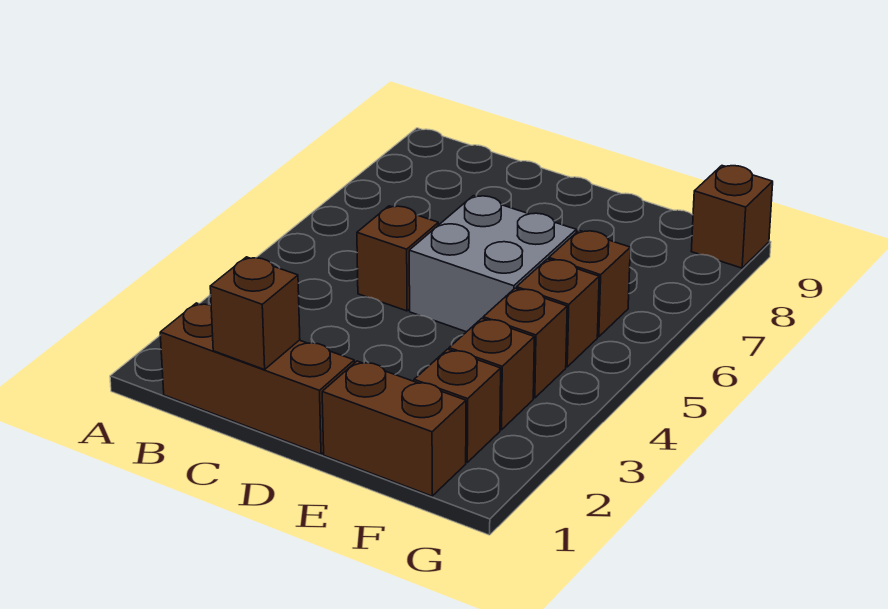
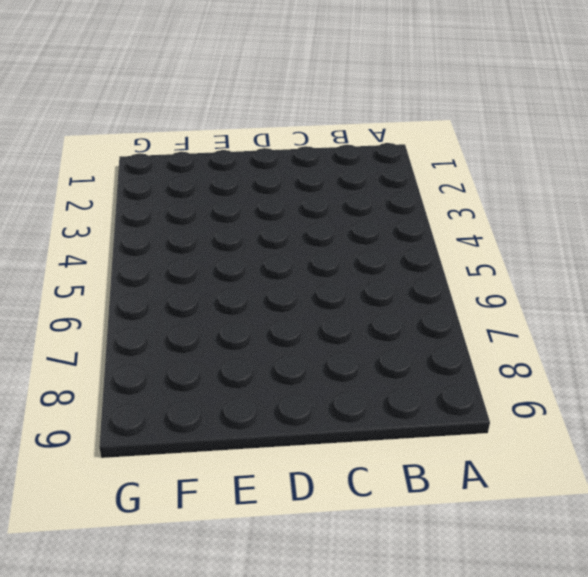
none -> brown 1x3 brick [160,303,354,454]
none -> brown 1x1 brick [357,206,438,311]

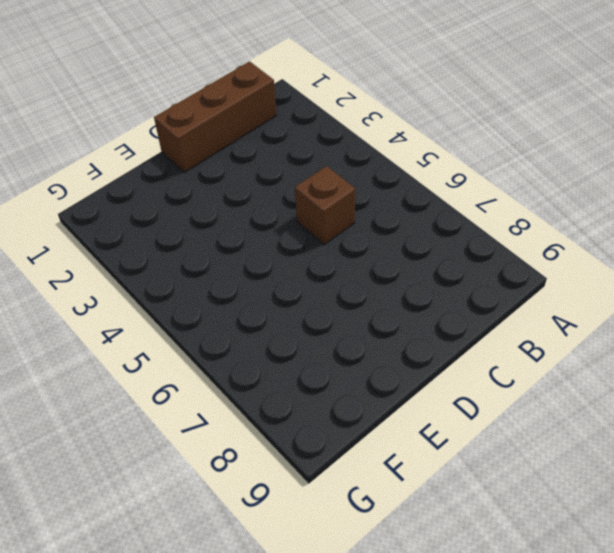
none -> grey 2x2 brick [409,196,576,332]
none -> brown 1x2 brick [322,361,466,496]

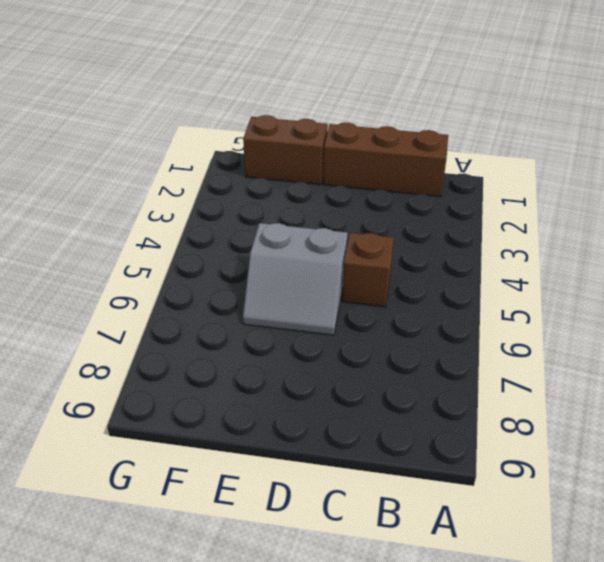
grey 2x2 slope [243,223,348,335] -> grey 2x2 brick [409,196,576,332]
none -> brown 1x1 brick [414,349,501,462]
none -> brown 1x1 brick [449,318,534,430]

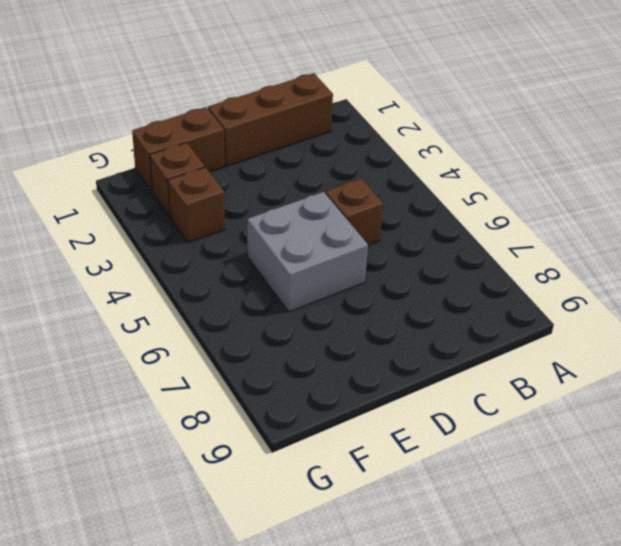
none -> brown 1x1 brick [483,288,567,398]
none -> brown 1x1 brick [516,259,599,367]

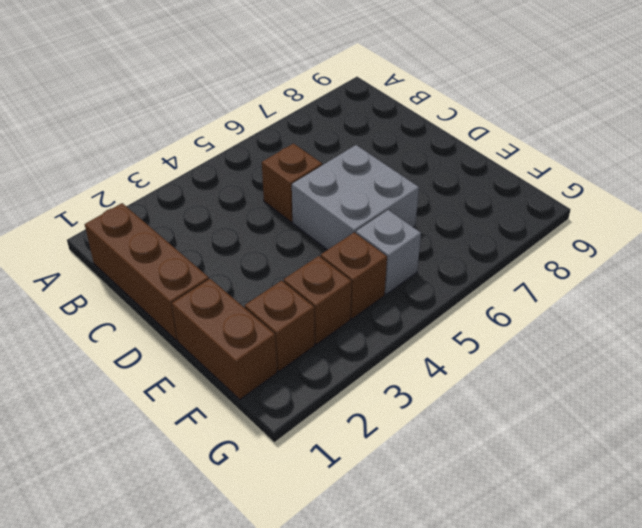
grey 1x1 brick [356,210,421,294] -> brown 1x1 brick [516,259,599,367]
none -> brown 1x1 brick [549,230,630,337]
none -> brown 1x1 brick [691,166,773,268]

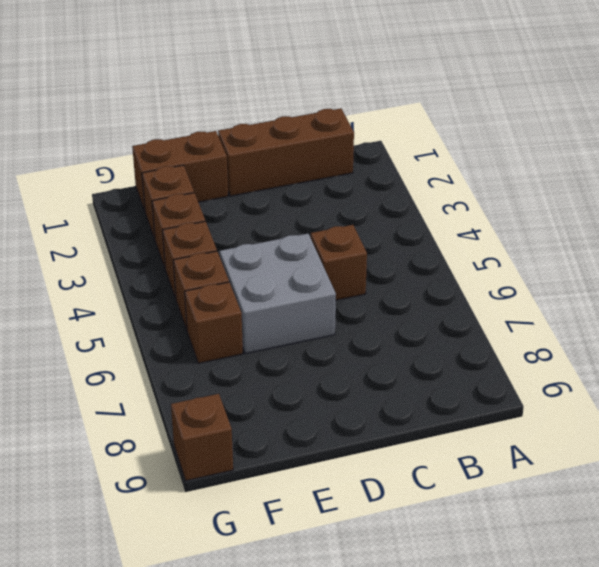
none -> brown 1x1 brick [210,257,300,370]

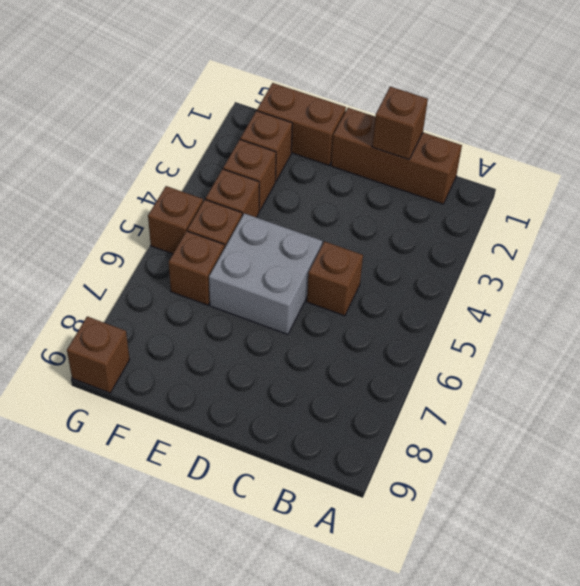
brown 1x1 brick [148,186,203,254] -> none

